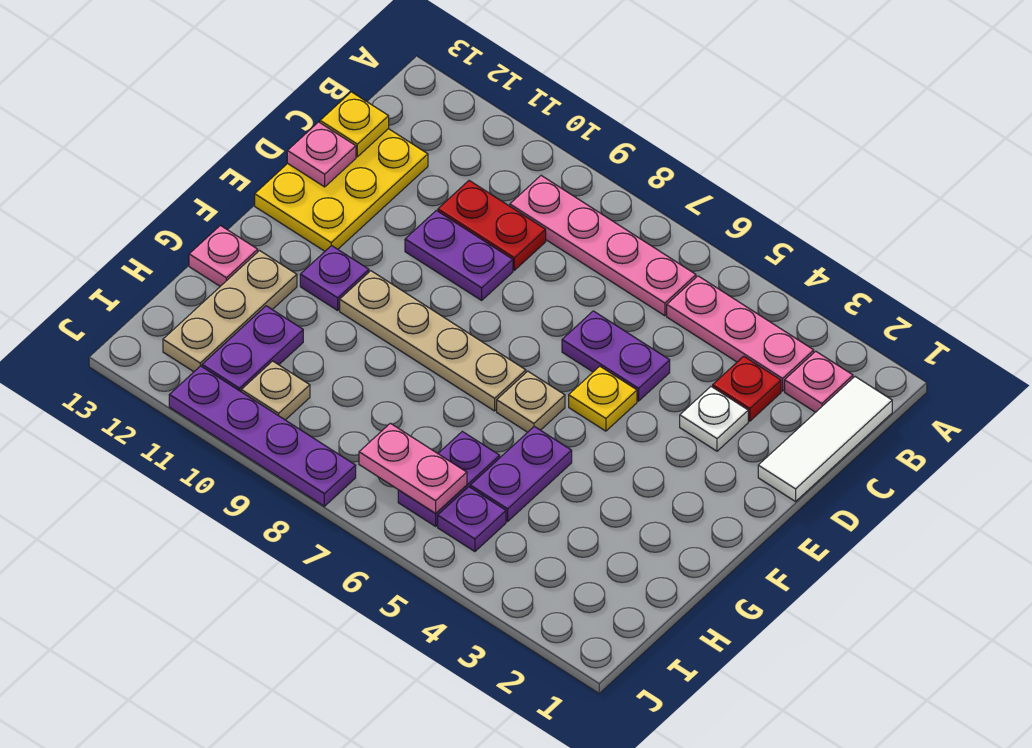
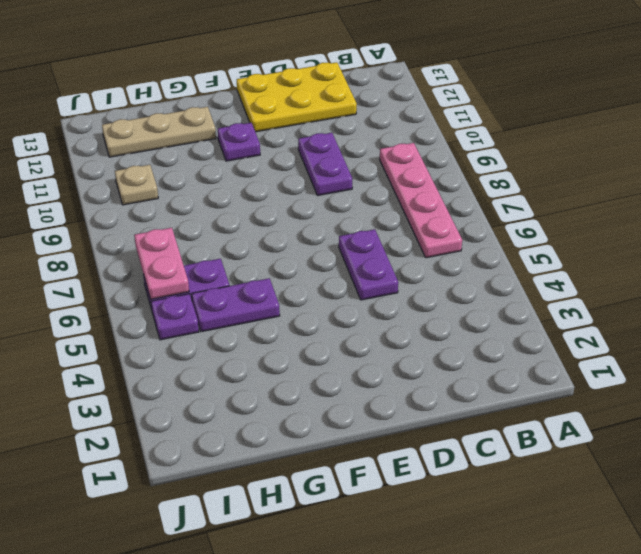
none -> white 1x3 tile [758,377,892,502]
none -> pink 1x1 plate [785,351,853,412]
none -> pink 1x3 plate [667,276,814,391]

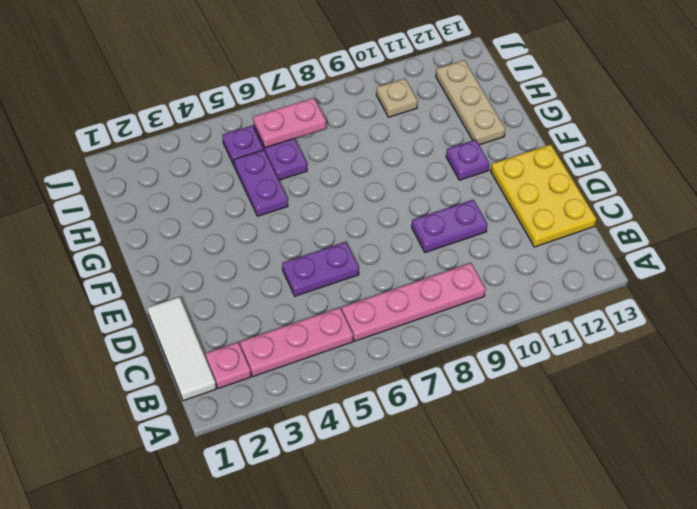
none -> red 1x1 plate [713,356,781,421]
none -> red 1x2 plate [438,181,546,270]
none -> white 1x1 plate [680,387,748,451]

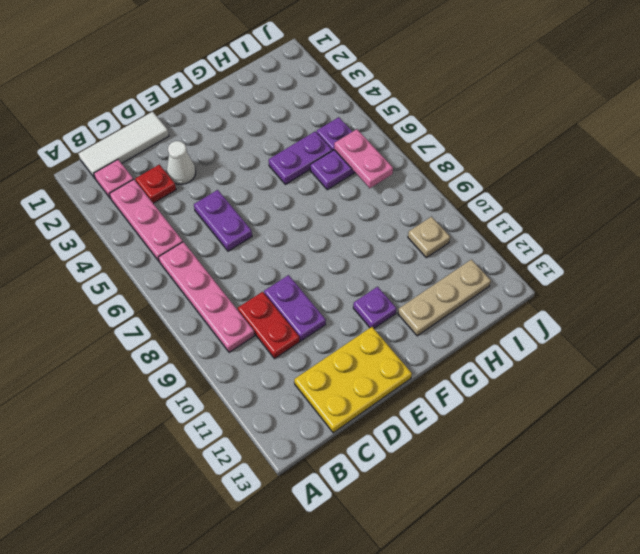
white 1x1 cone [167,141,196,184] -> white 1x1 plate [680,387,748,451]
none -> yellow 1x1 plate [569,366,637,431]
none -> tan 1x1 plate [497,371,565,432]
none -> tan 1x4 plate [340,271,526,411]

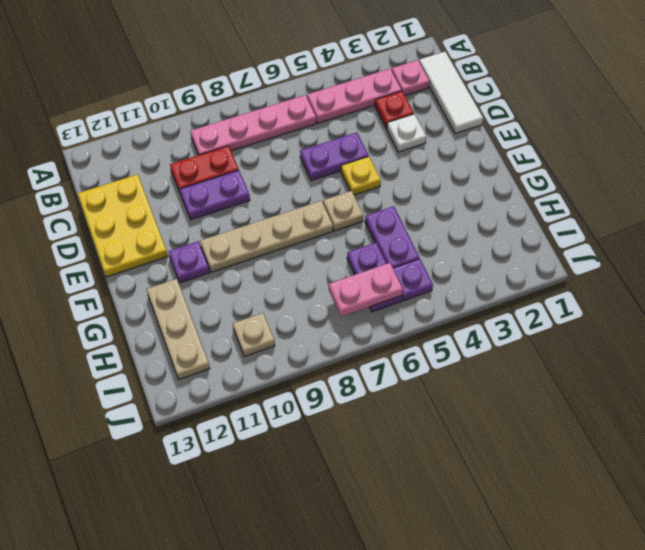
none -> pink 1x1 plate [189,225,258,286]
none -> purple 1x2 plate [202,306,303,391]
none -> purple 1x4 plate [169,366,356,506]

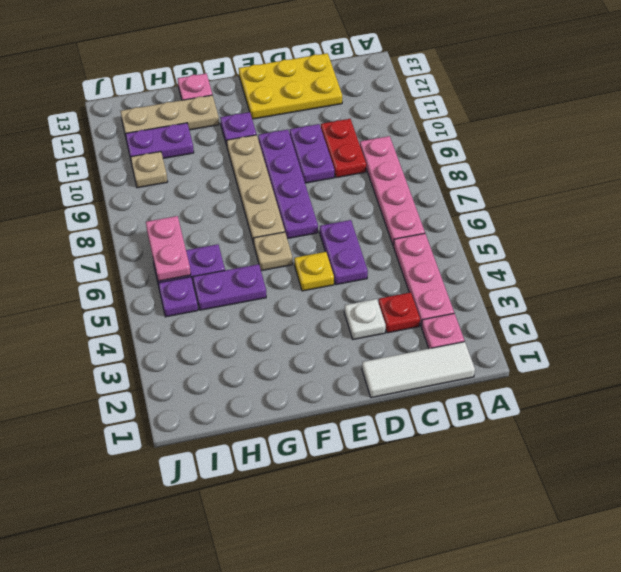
purple 1x4 plate [258,130,318,239] -> purple 1x4 plate moved to [169,366,356,506]
none -> yellow 1x1 plate [320,92,389,157]
none -> pink 1x1 plate [287,122,356,187]

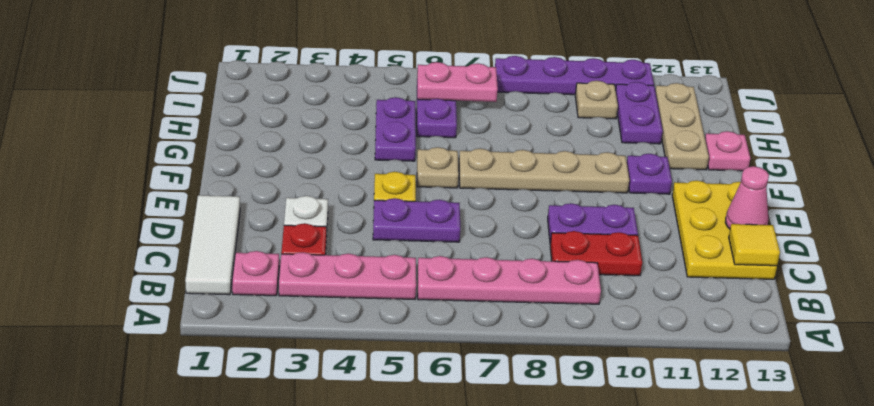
yellow 1x1 tile [729,224,780,266] -> yellow 1x1 plate [320,92,389,157]
pink 1x1 cone [725,166,769,229] -> pink 1x1 plate [287,122,356,187]
none -> purple 1x1 plate [438,487,506,552]

